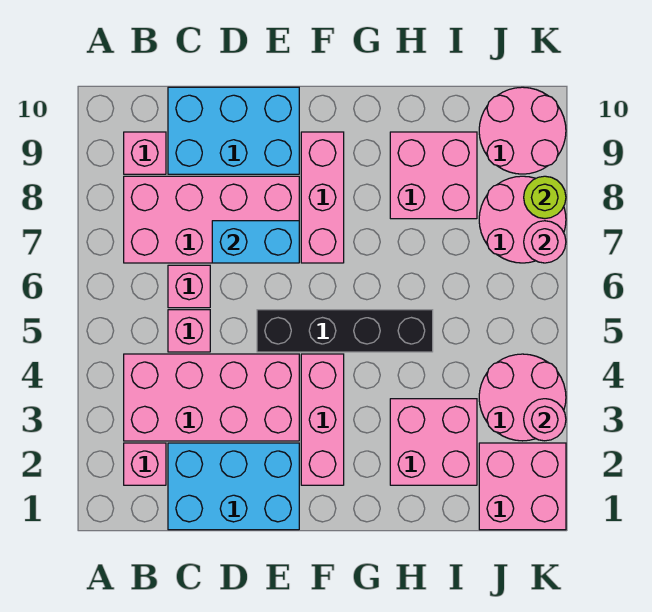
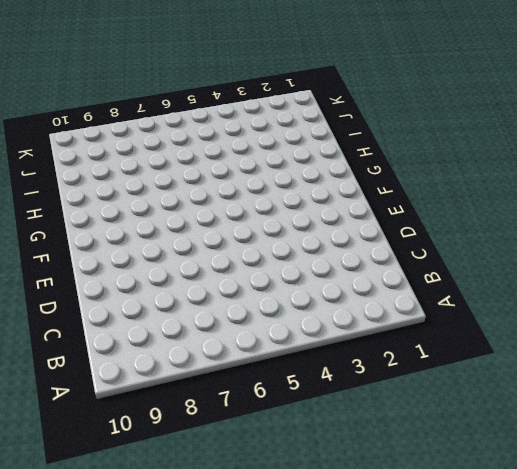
none -> pink 1x1 brick [124,443,166,485]
none -> pink 2x4 brick [124,354,299,441]
none -> pink 2x4 brick [124,176,299,263]

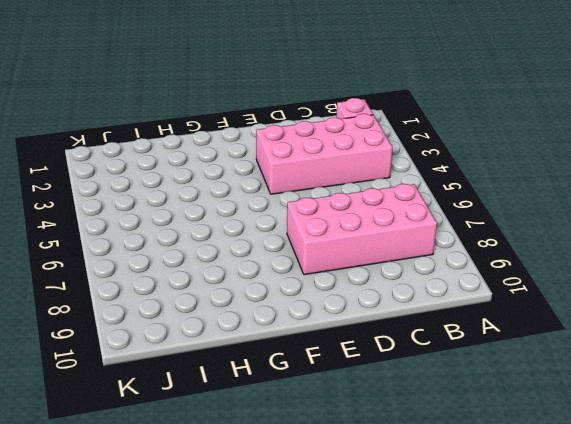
none -> pink 1x1 brick [124,132,166,174]
none -> cyan 2x3 brick [168,443,299,530]
none -> pink 1x1 brick [168,310,210,352]

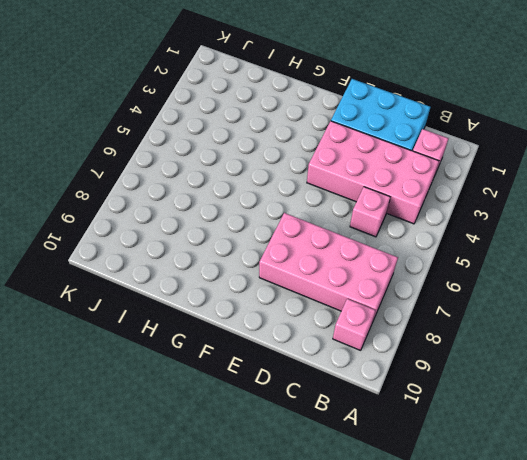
none -> pink 1x1 brick [168,265,210,308]
none -> cyan 2x3 brick [168,87,299,174]
none -> black 1x4 brick [257,310,433,352]

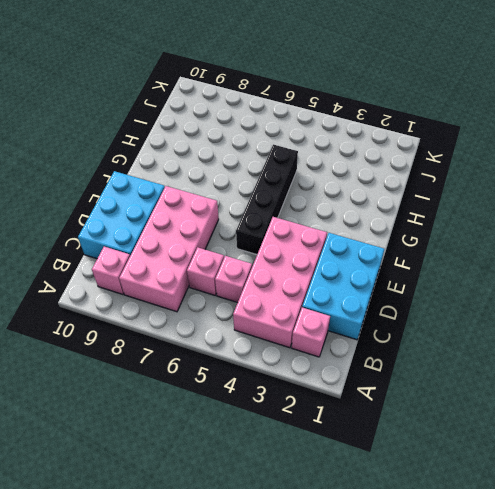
none -> pink 1x3 brick [301,354,344,485]
none -> pink 1x3 brick [301,132,344,263]
none -> pink 2x2 brick [390,399,477,485]

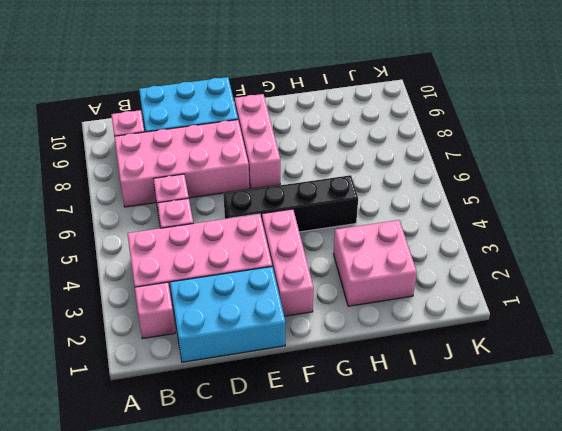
none -> pink 2x2 brick [390,132,477,219]
none -> pink 2x2 brick [479,443,566,530]
none -> pink 2x2 round brick [479,354,566,441]

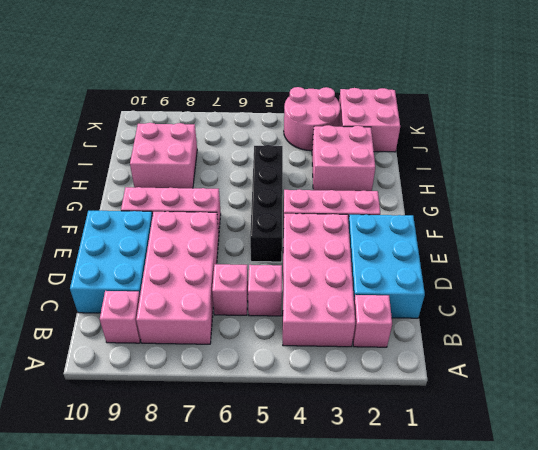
none -> pink 2x2 round brick [479,176,566,263]
none -> pink 2x2 round brick [479,87,566,174]
none -> cyan 1x2 brick [212,221,299,263]

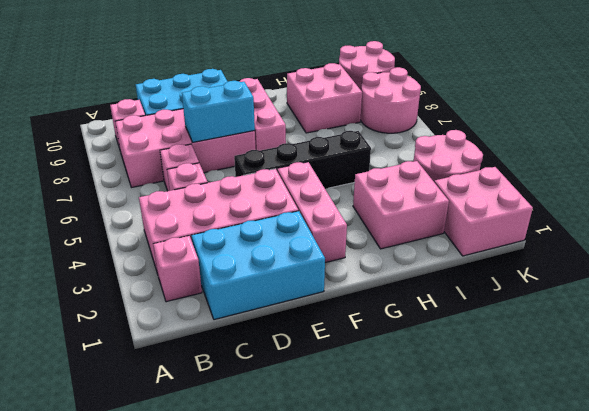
none -> pink 1x1 round brick [524,399,566,441]
none -> pink 1x1 round brick [524,221,566,263]
none -> lime 1x1 round brick [524,176,566,219]

